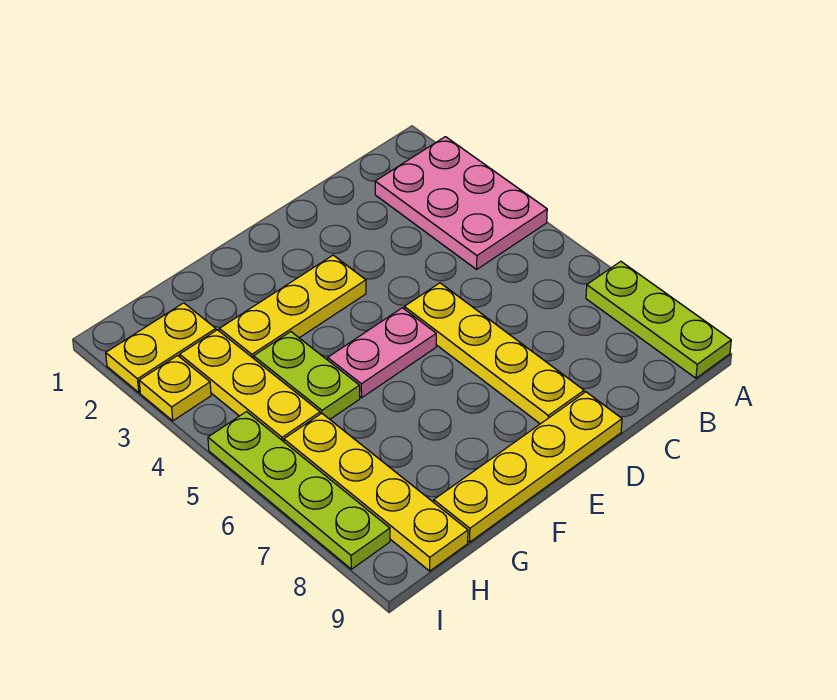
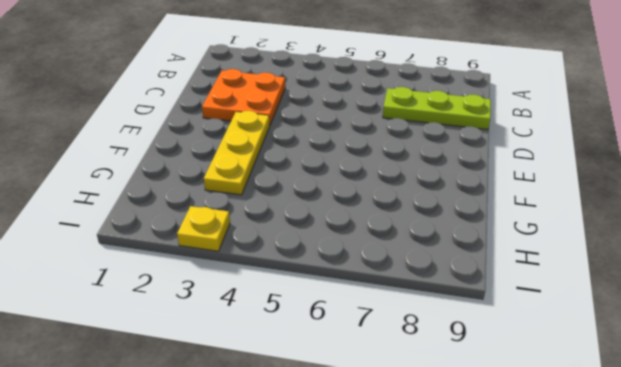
orange 2x2 plate [202,69,285,125] -> none
lime 1x3 plate [383,87,491,130] -> lime 1x3 plate moved to [586,261,731,378]
none -> pink 2x3 plate [375,137,547,269]
none -> yellow 1x4 plate [404,283,584,424]
none -> yellow 1x4 plate [434,392,622,542]

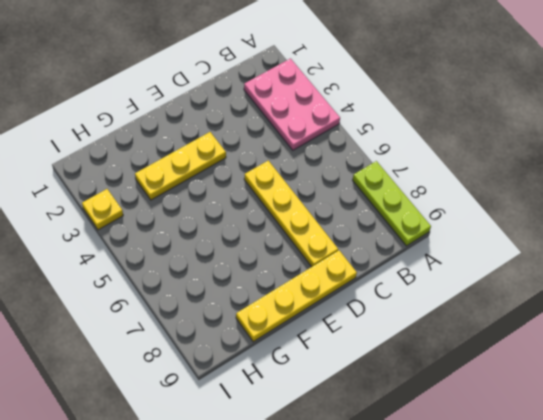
none -> pink 1x2 plate [328,308,436,398]
none -> lime 1x2 plate [254,332,360,419]
none -> yellow 1x2 plate [106,303,216,393]

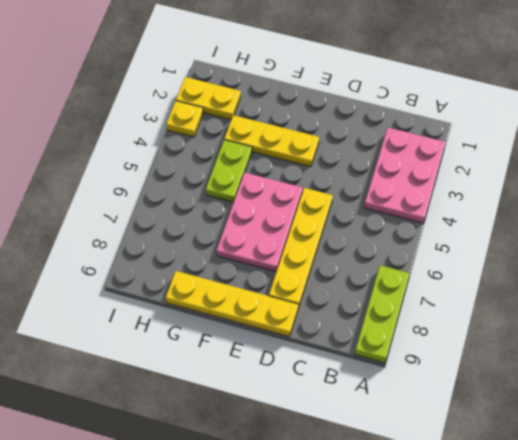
pink 2x3 plate [217,173,303,272] -> pink 1x2 plate [328,308,436,398]
none -> yellow 1x3 plate [180,330,320,442]
none -> yellow 1x4 plate [284,413,468,571]
none -> lime 1x4 plate [208,412,390,569]

